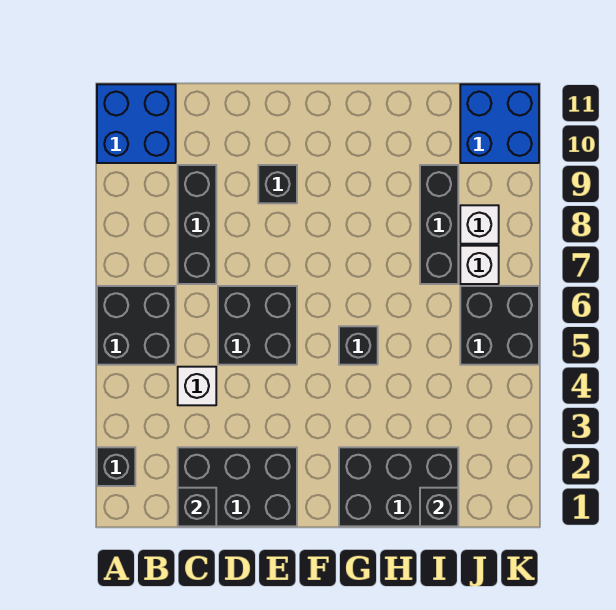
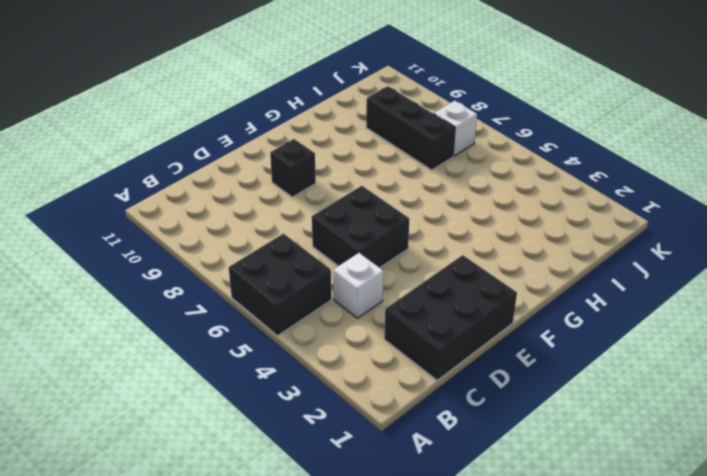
none -> black 1x1 brick [97,447,135,486]
none -> blue 2x2 brick [97,84,176,163]
none -> black 1x3 brick [178,165,216,284]

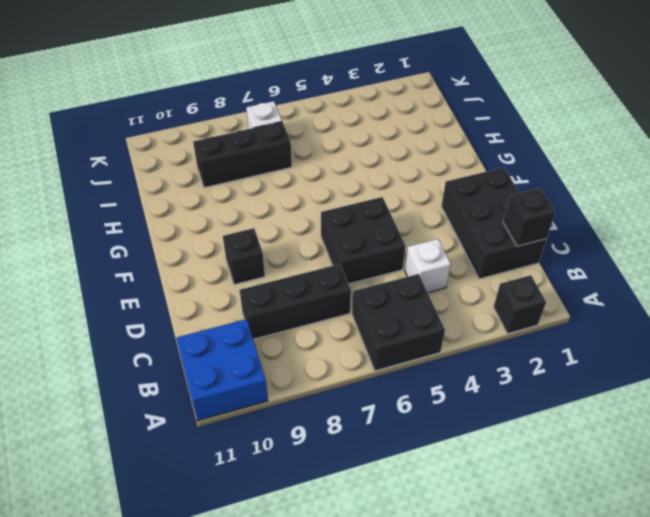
none -> black 2x3 brick [339,447,458,526]
none -> black 1x1 brick [339,326,378,365]
none -> black 2x2 brick [460,286,539,365]

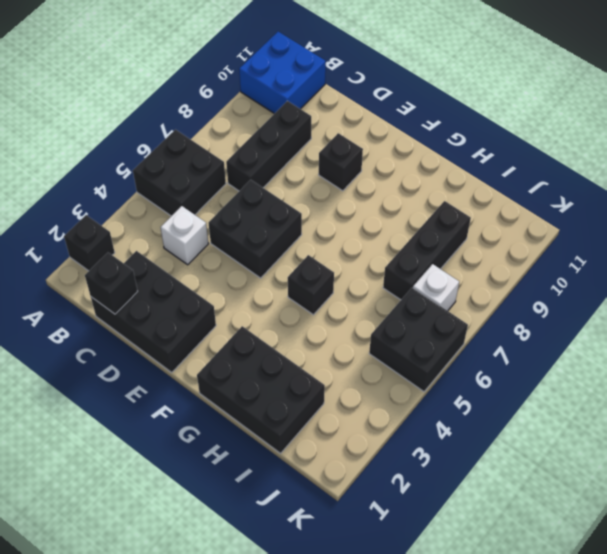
none -> white 1x1 brick [460,205,499,244]
none -> blue 2x2 brick [460,84,539,163]
none -> black 1x1 brick [420,488,458,526]

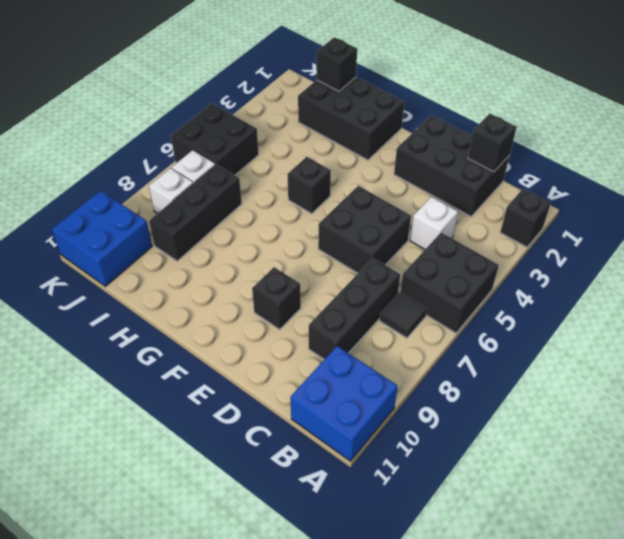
black 1x1 tile [380,292,427,338] -> none

